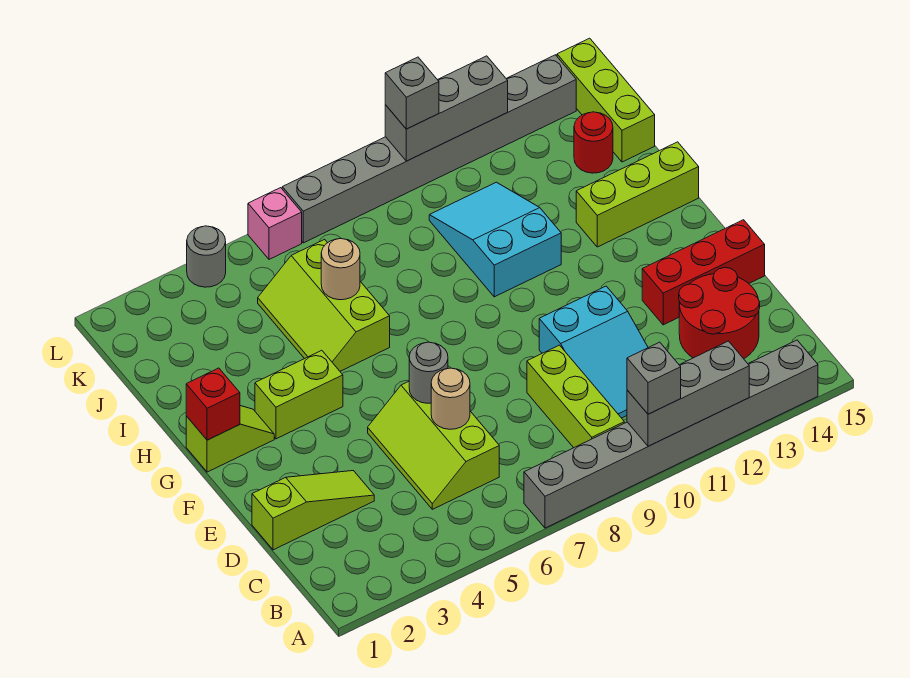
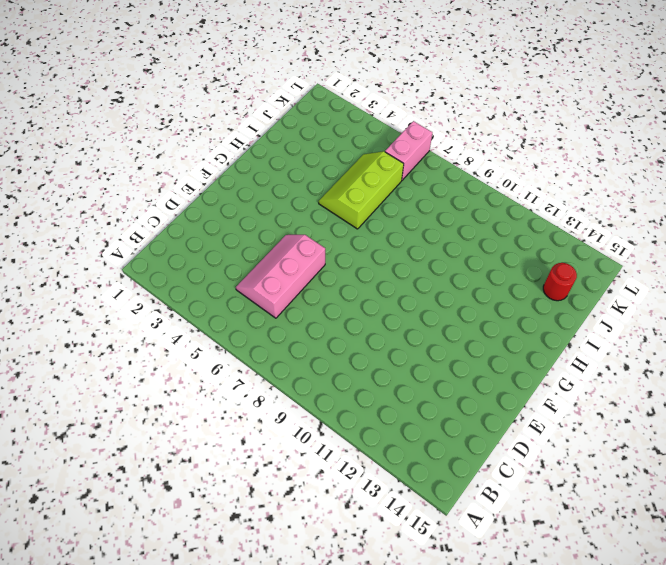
pink 2x3 slope [236,235,325,318] -> lime 2x3 slope [368,382,499,509]
pink 1x2 brick [385,121,432,180] -> pink 1x1 brick [248,188,302,259]
none -> grey 1x8 brick [524,340,818,528]
none -> lime 1x3 brick [527,345,624,448]
none -> cyan 2x3 slope [539,286,648,418]

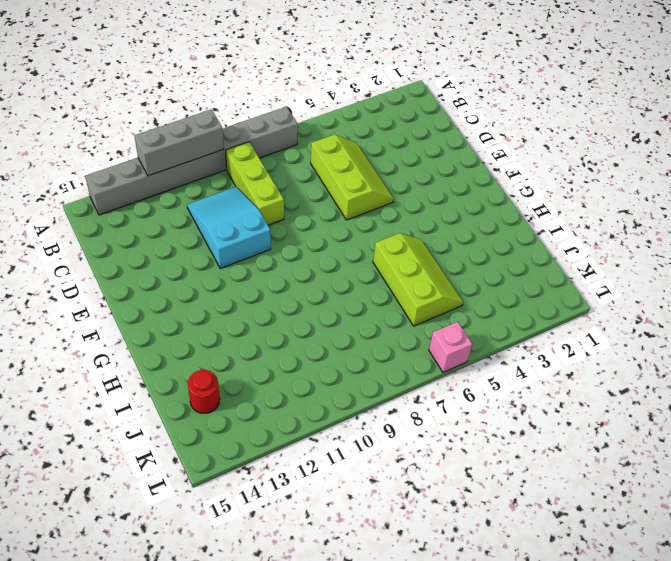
none -> red 2x2 round brick [679,268,760,359]
none -> lime 1x3 slope [252,471,374,550]
none -> red 1x3 brick [642,220,765,325]

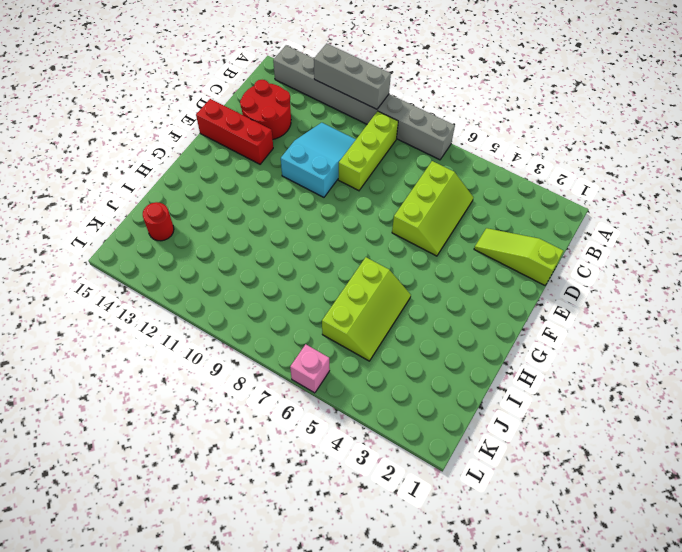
none -> lime 1x2 slope [186,406,274,472]
none -> lime 1x2 brick [255,350,343,439]
none -> cyan 2x3 slope [429,182,561,297]

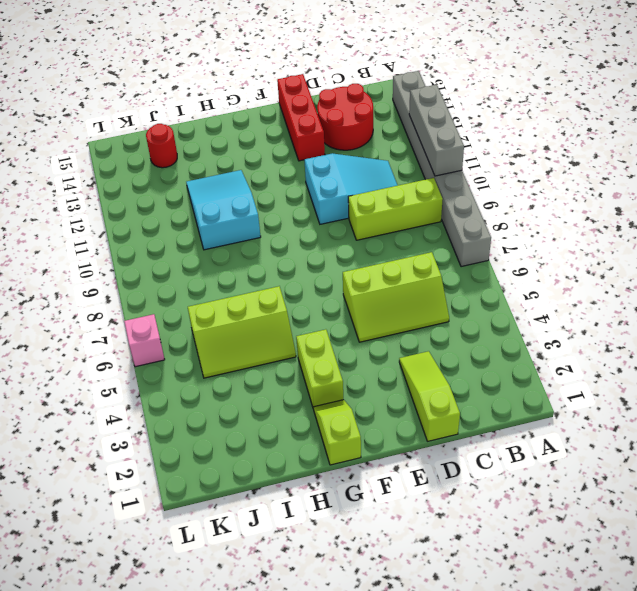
cyan 2x3 slope [186,170,261,250] -> cyan 2x3 slope turned to [429,182,561,297]
none -> lime 1x3 brick [576,142,699,247]
none -> lime 1x3 brick [557,38,655,162]
none -> grey 1x1 round brick [187,226,226,287]

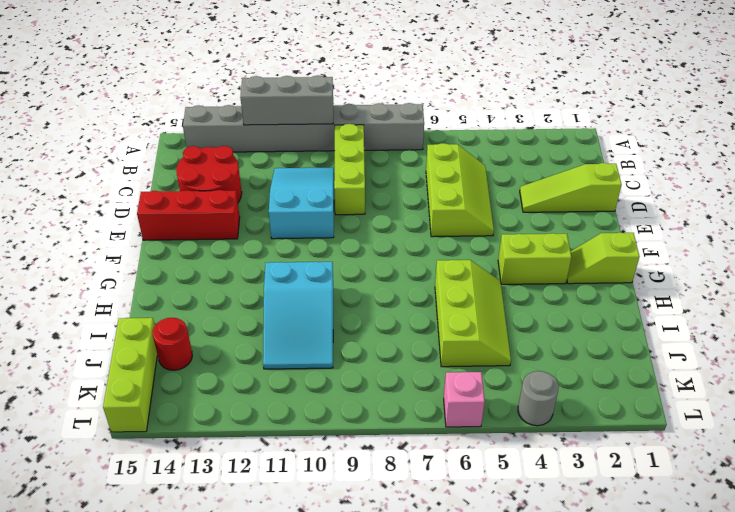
none -> lime 1x3 brick [576,142,699,247]
none -> grey 1x8 brick [282,55,576,243]
none -> tan 1x1 round brick [431,368,470,429]

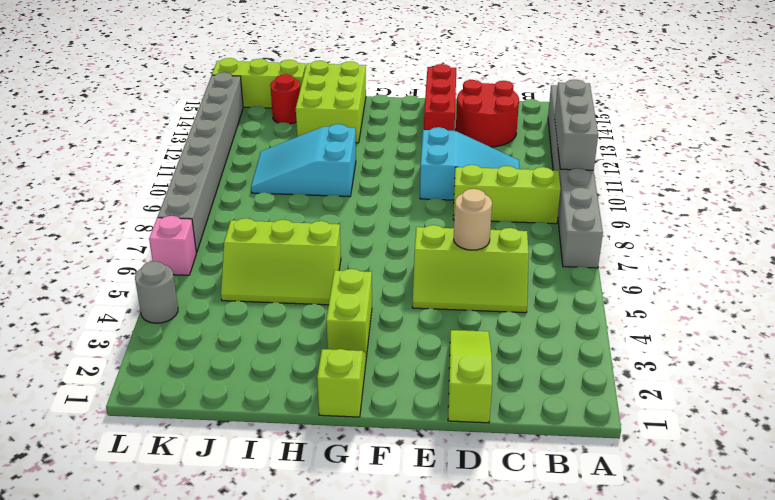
lime 2x3 brick [296,61,366,143] -> lime 1x3 brick [576,142,699,247]
none -> grey 1x1 round brick [409,342,448,403]
none -> red 1x1 brick [186,368,240,440]
none -> tan 1x1 round brick [321,239,360,300]

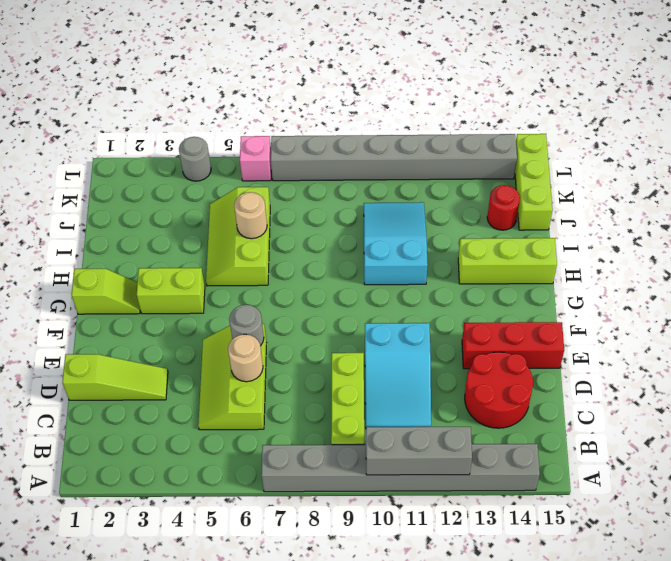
none -> red 1x1 brick [186,368,240,440]
none -> grey 1x3 brick [385,56,508,161]
none -> grey 1x1 brick [627,342,681,414]

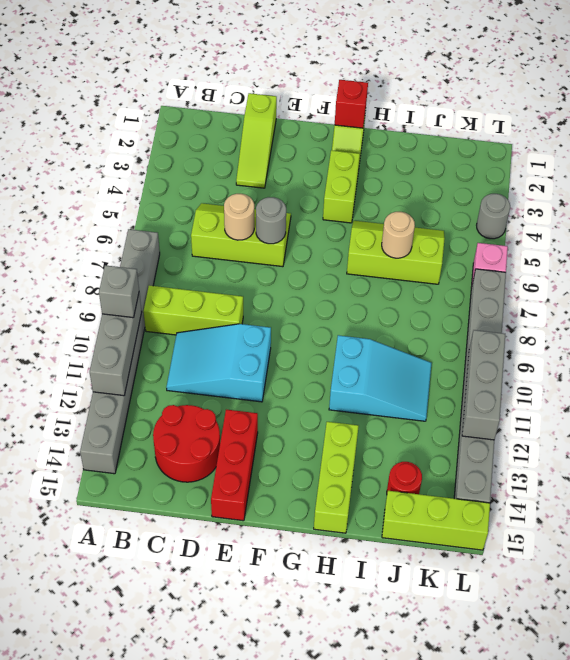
none -> grey 1x1 brick [385,57,439,129]

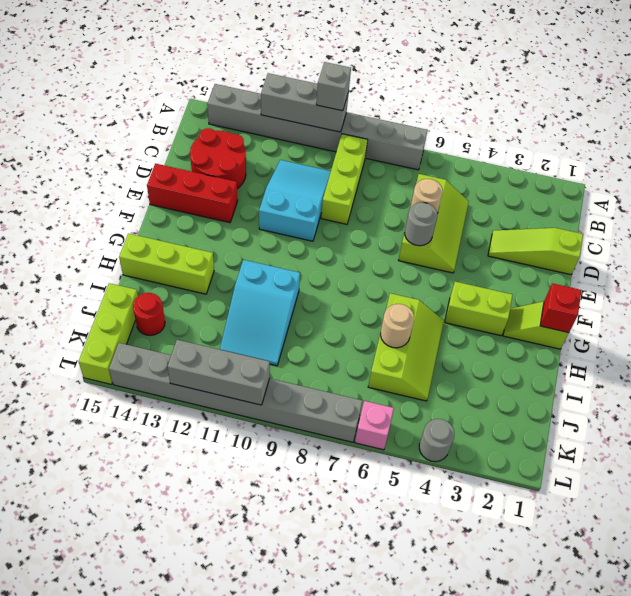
none -> grey 1x1 brick [385,57,439,129]

